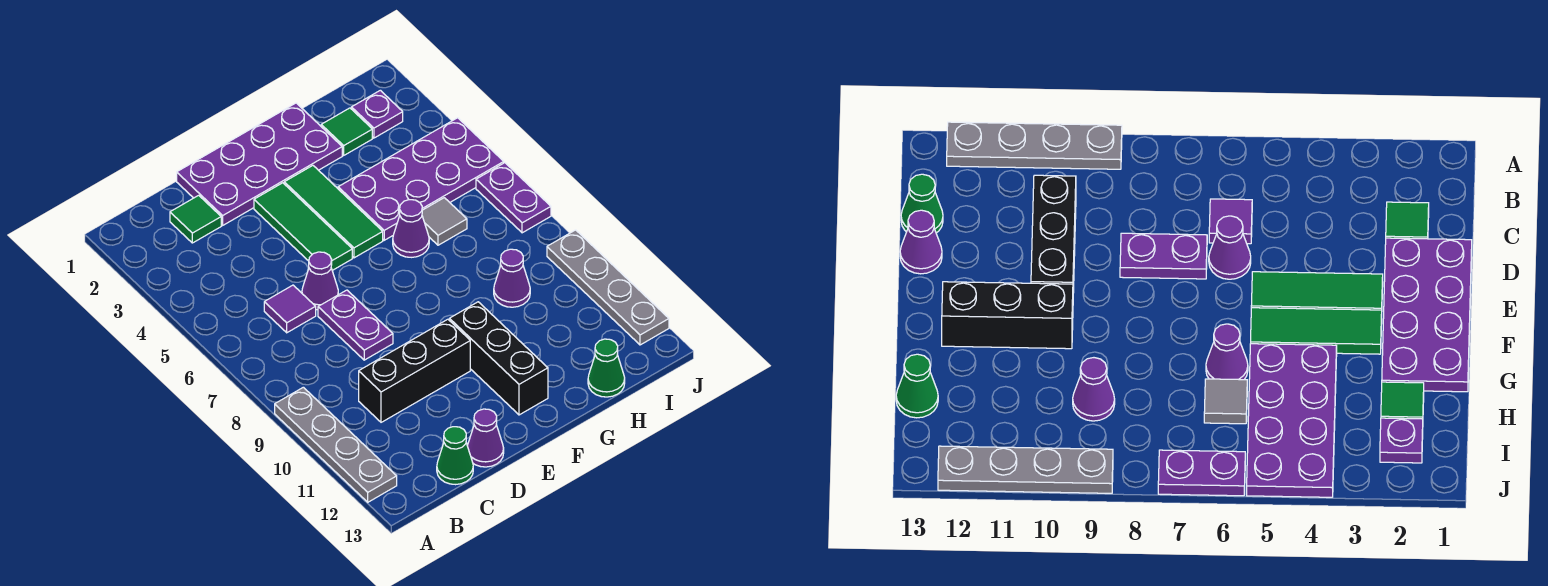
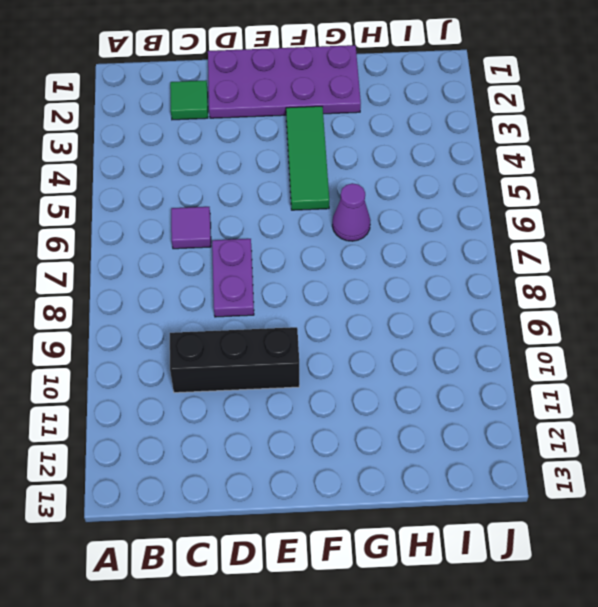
none -> grey 1x4 plate [275,387,397,502]
none -> green 1x1 cone [437,427,473,485]
none -> purple 1x1 cone [302,252,338,310]

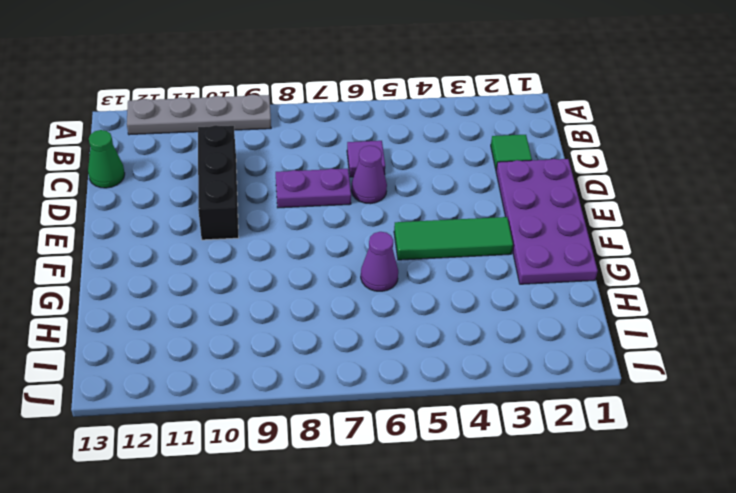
none -> purple 1x1 cone [468,409,504,467]
none -> green 1x3 tile [254,183,352,270]
none -> black 1x3 brick [449,302,548,415]

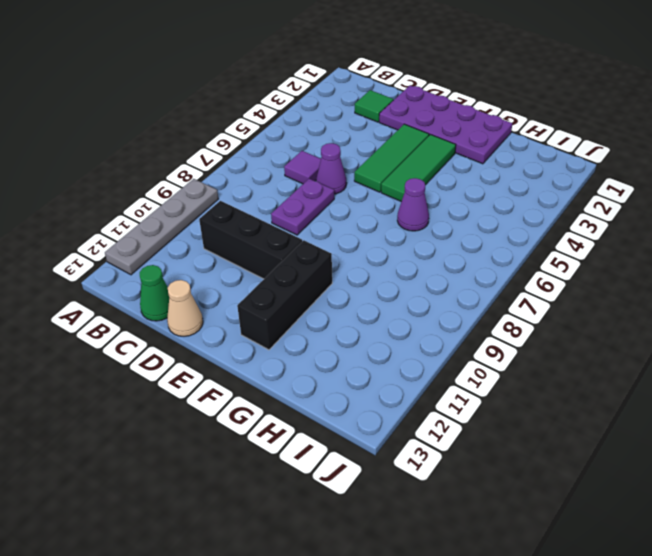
tan 1x1 cone [167,280,203,336] -> purple 1x1 cone [468,409,504,467]
none -> purple 2x4 plate [338,118,504,240]
none -> green 1x1 tile [321,108,372,155]
none -> grey 1x1 tile [422,198,467,245]

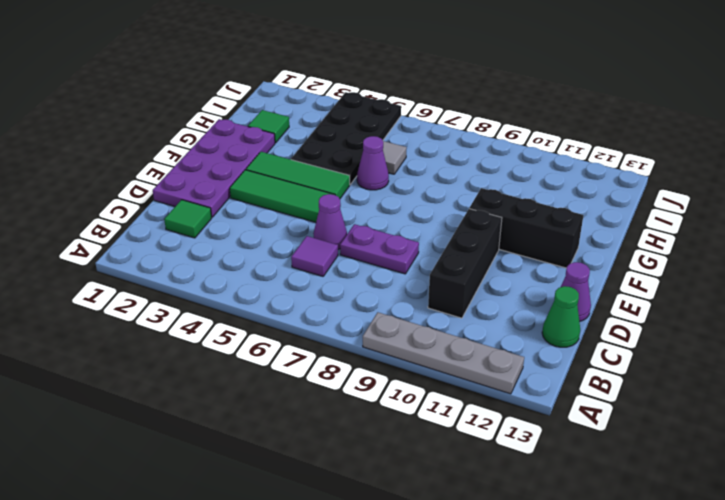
black 2x4 plate [291,92,401,185] -> purple 2x4 plate [338,118,504,240]
none -> purple 1x1 cone [494,249,530,307]
none -> green 1x1 cone [588,339,625,397]
none -> purple 1x1 plate [351,90,403,138]

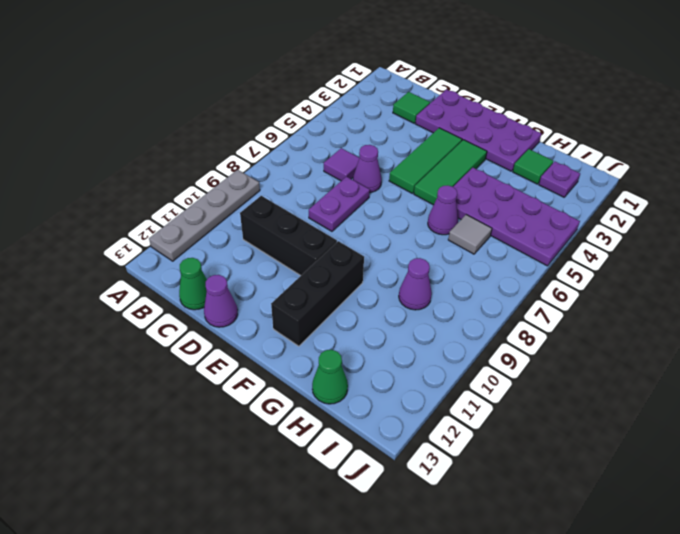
none -> purple 1x2 plate [476,163,551,233]
none -> grey 1x4 plate [547,230,669,345]

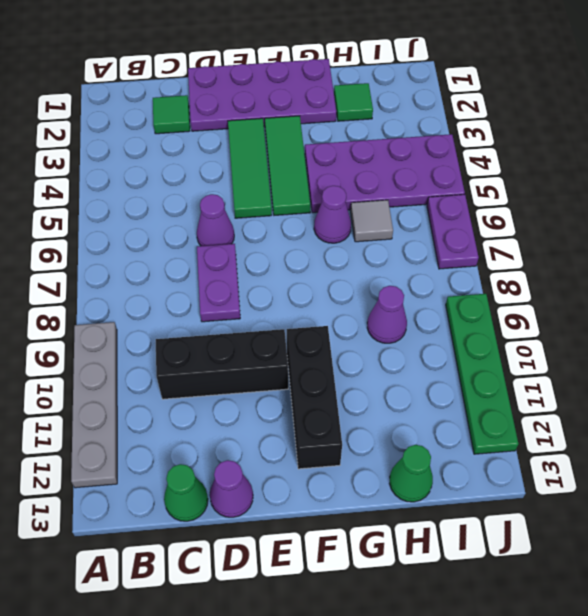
green 1x4 plate [446,294,518,454] -> grey 1x4 plate [547,230,669,345]
none -> purple 1x1 tile [264,285,316,333]
none -> purple 1x1 plate [351,90,403,138]

